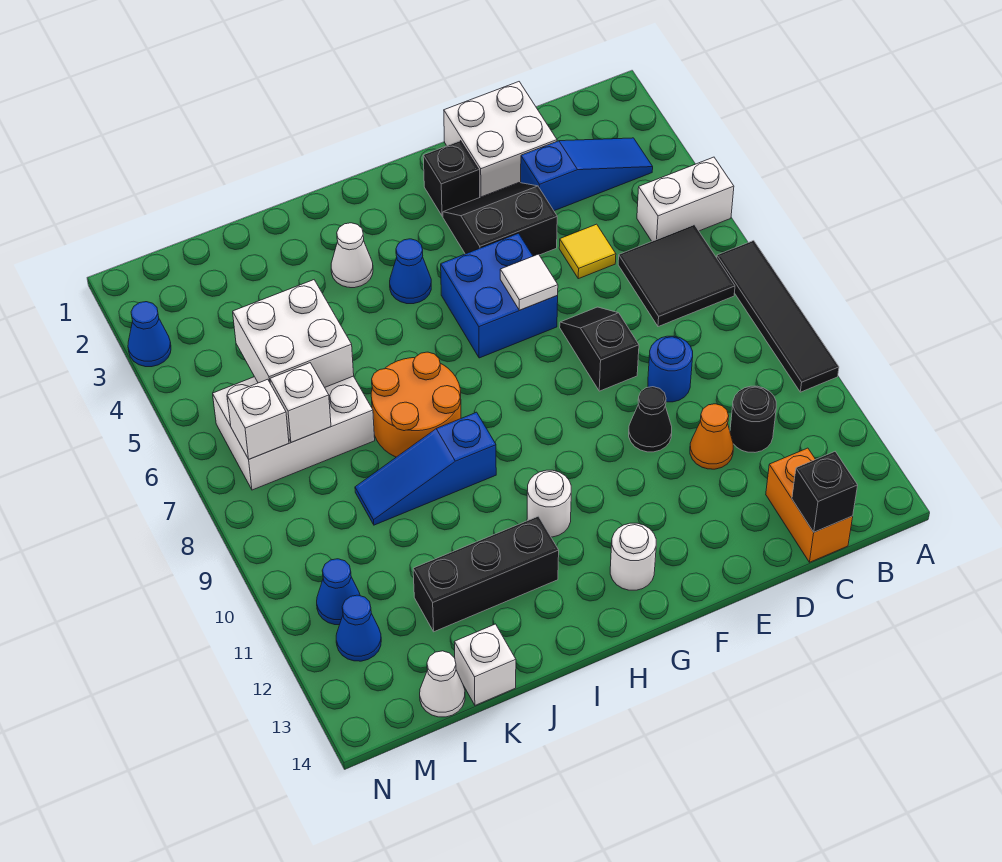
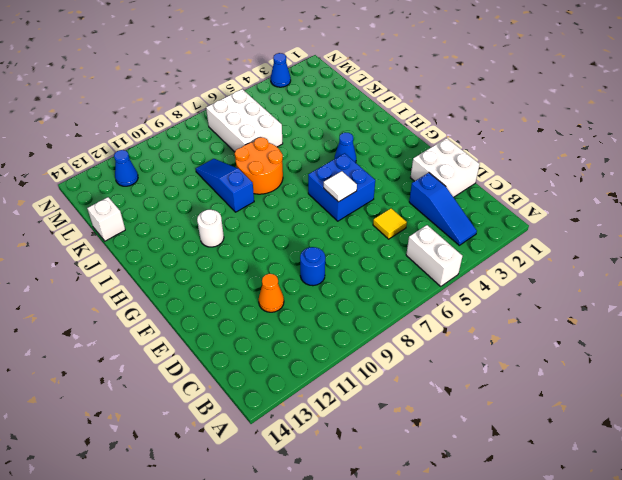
none -> black 1x4 tile [717,241,839,392]
none -> black 2x2 tile [618,225,735,327]
none -> black 1x1 round brick [730,386,776,452]
none -> orange 1x2 brick [766,448,853,562]

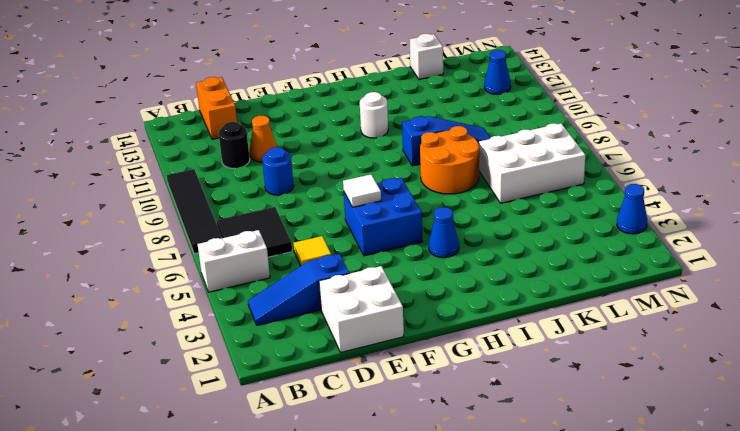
none -> black 2x2 slope [443,183,557,256]
none -> black 1x2 slope [560,307,639,391]
none -> black 1x1 cone [629,387,672,452]
none -> black 1x1 brick [423,141,479,216]

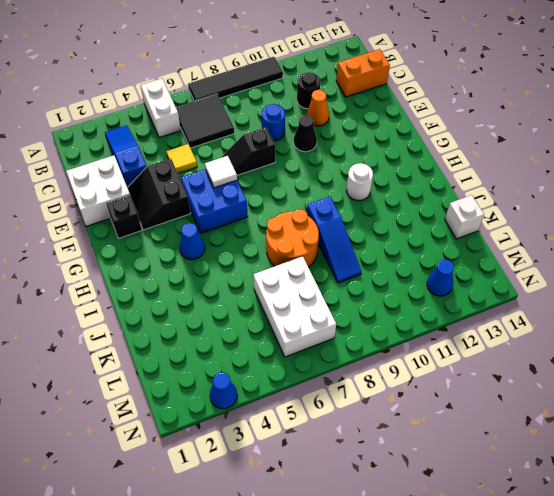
none -> white 1x1 round brick [610,523,656,590]
none -> white 1x1 cone [331,223,373,288]
none -> black 1x3 brick [413,516,559,632]
none -> white 1x1 cone [420,651,465,717]

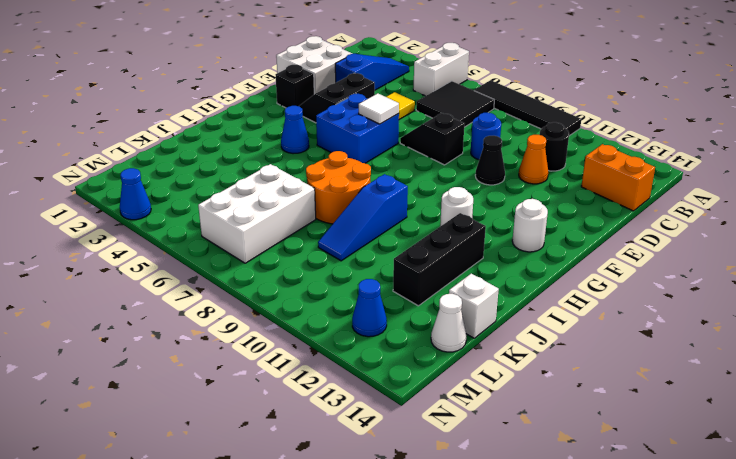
none -> white 1x1 cone [331,223,373,288]
none -> blue 1x1 cone [317,559,360,625]
none -> black 1x1 brick [792,452,858,532]
none -> white 2x2 brick [233,280,354,387]

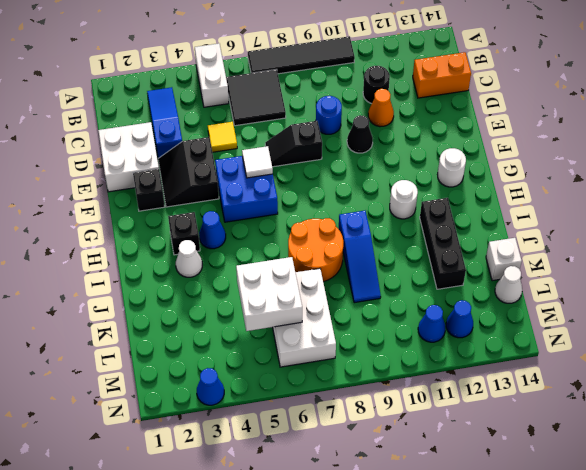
black 1x1 brick [168,212,200,255] -> black 1x1 brick moved to [792,452,858,532]
none -> white 1x1 brick [270,363,331,442]
none -> white 1x1 brick [227,379,289,459]

